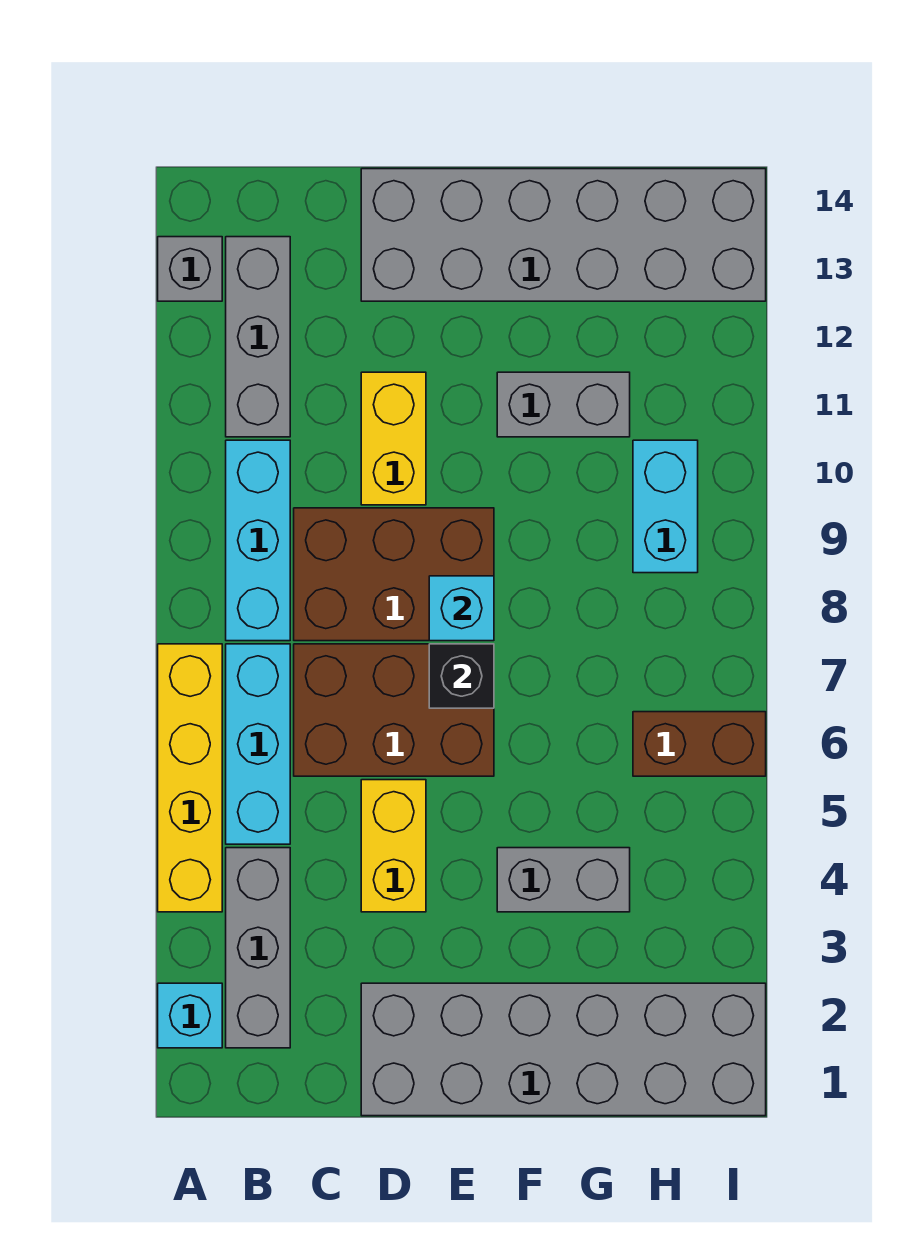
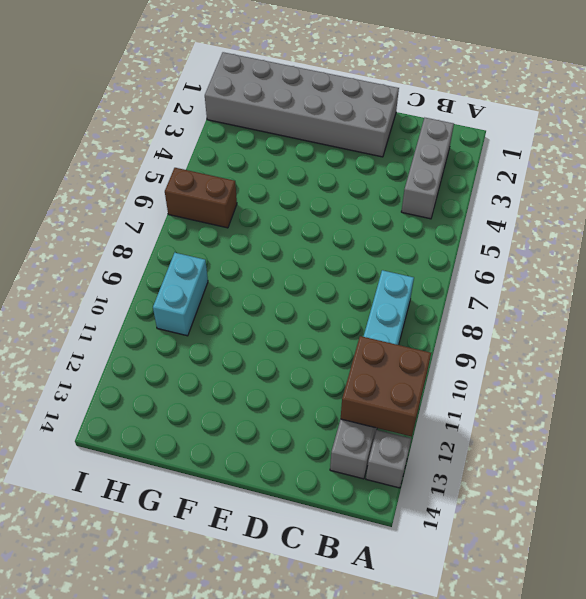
brown 2x2 brick [341,336,431,437] -> none
none -> cyan 1x1 brick [158,983,222,1048]
none -> yellow 1x4 brick [158,644,222,912]
none -> cyan 1x3 brick [226,644,290,844]

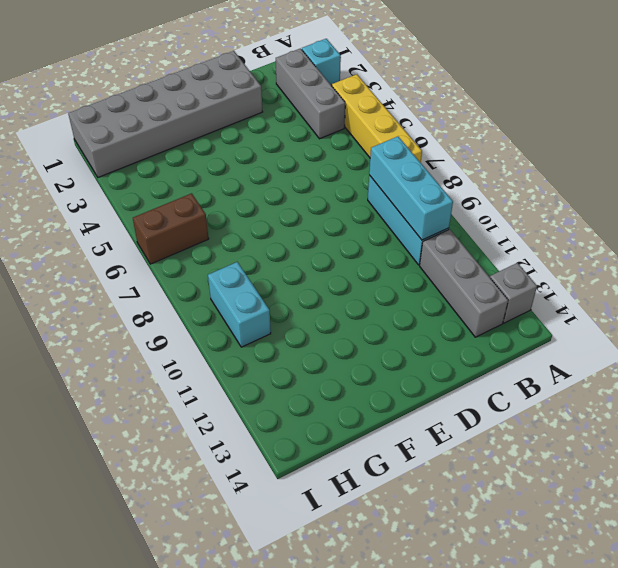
cyan 1x3 brick [369,137,453,240] -> cyan 1x3 brick moved to [226,644,290,844]
none -> brown 2x3 brick [294,644,494,776]
none -> brown 2x3 brick [294,508,494,641]
none -> yellow 1x2 brick [361,780,426,912]

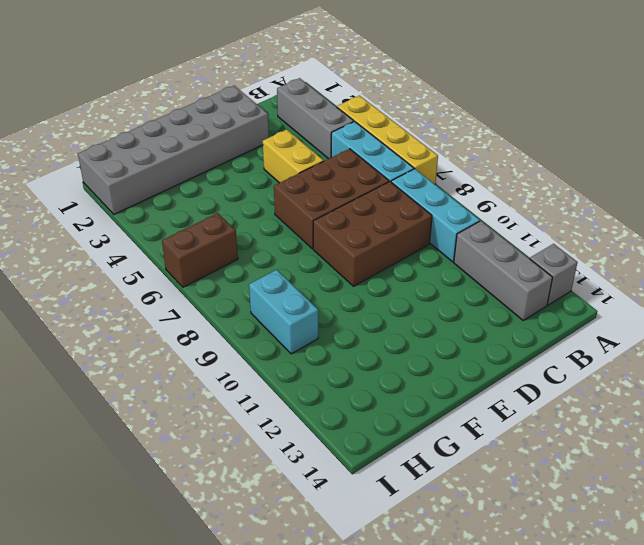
none -> cyan 1x1 brick [158,983,222,1048]
none -> yellow 1x2 brick [361,372,426,505]
none -> grey 2x6 brick [361,169,766,301]

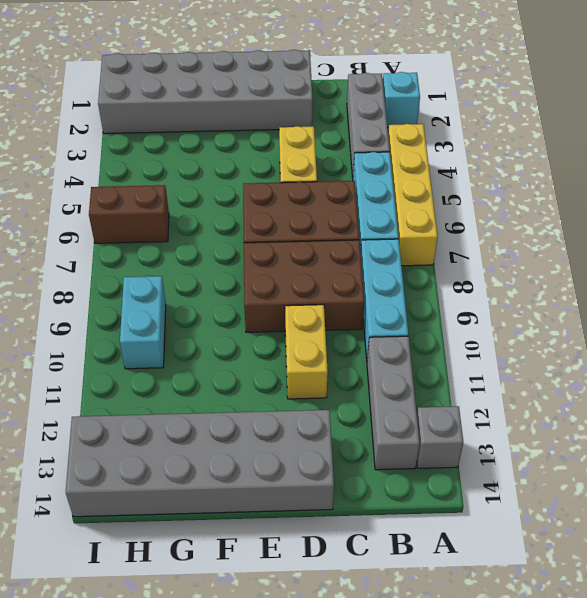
none -> grey 1x2 brick [497,848,630,912]
none -> grey 1x2 brick [497,372,630,437]
none -> black 1x1 brick [429,644,494,708]

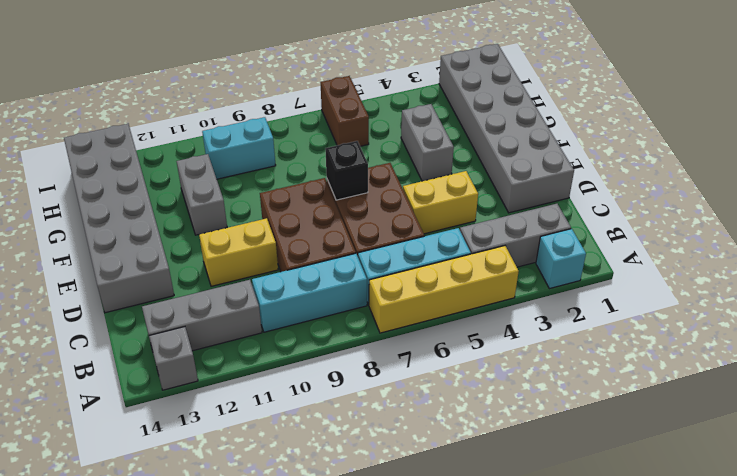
none -> cyan 1x1 brick [429,576,494,641]

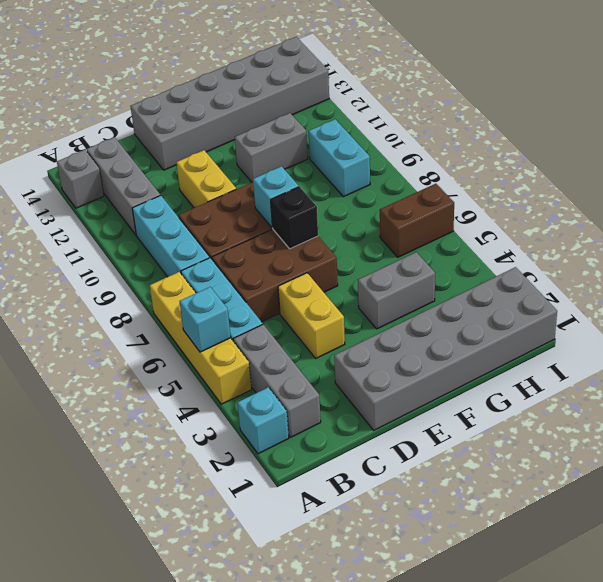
cyan 1x1 brick [180,287,231,352] -> none

